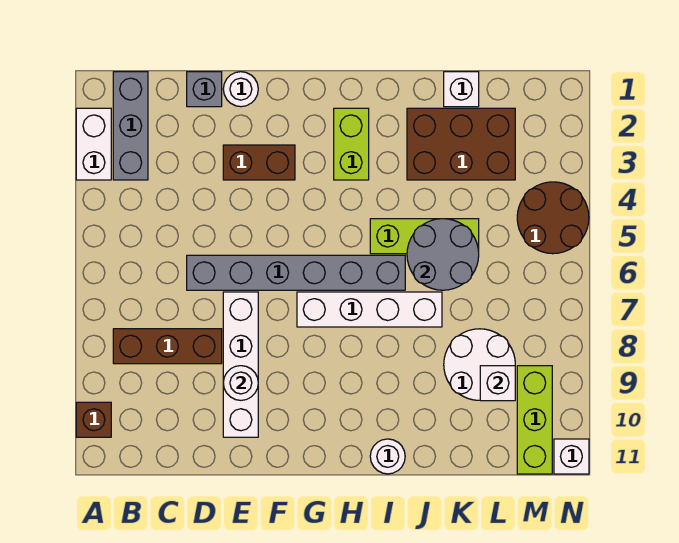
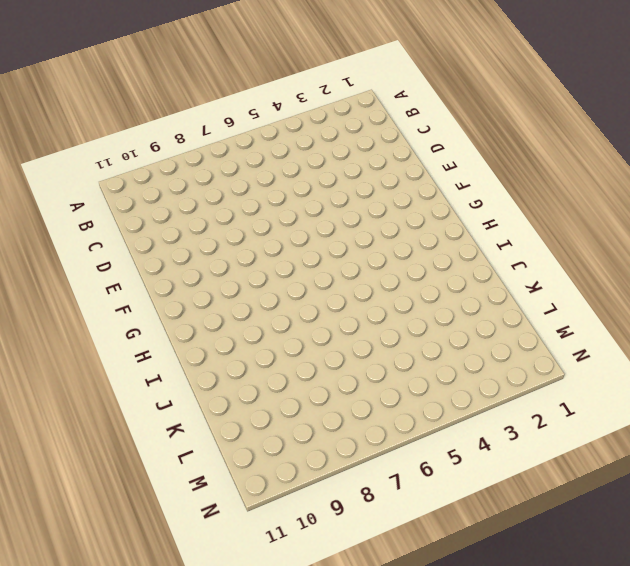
none -> white 1x2 brick [76,108,111,180]
none -> brown 1x1 brick [76,402,111,437]
none -> grey 1x3 brick [113,72,148,180]

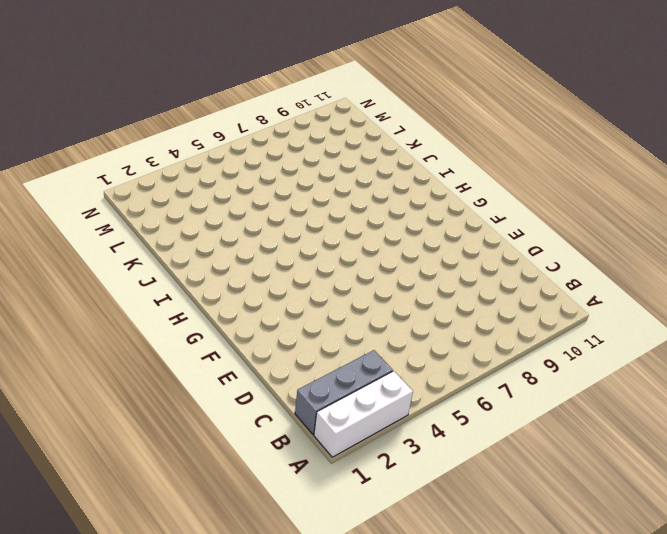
white 1x3 brick [314,371,413,457] -> white 1x2 brick [76,108,111,180]
none -> brown 1x1 brick [76,402,111,437]
none -> brown 1x3 brick [113,329,222,364]
none -> grey 1x1 brick [187,72,222,107]

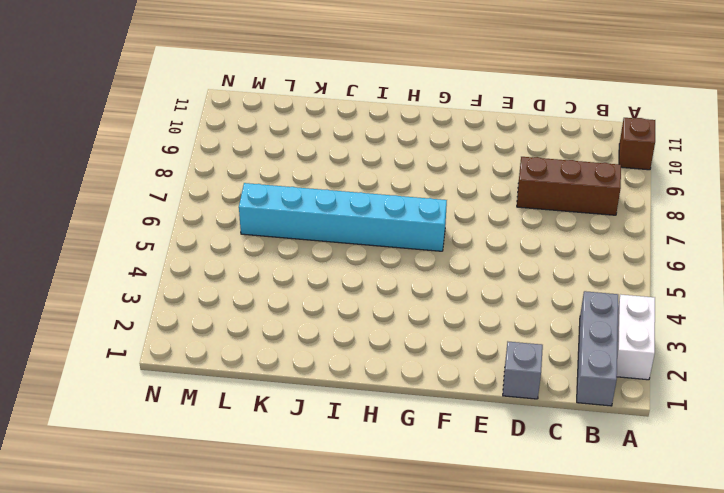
cyan 1x6 brick [239,183,447,251] -> grey 1x6 brick [187,255,405,290]
none -> white 1x1 round brick [223,72,258,107]
none -> brown 1x2 brick [223,145,295,180]
none -> white 1x4 brick [223,292,258,437]

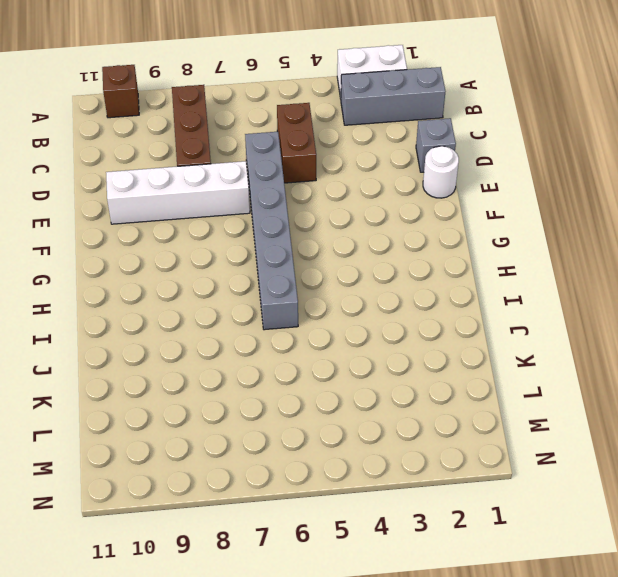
brown 1x2 brick [277,103,316,183] -> brown 1x2 brick moved to [223,145,295,180]
none -> white 1x4 brick [297,292,442,327]
none -> lime 1x2 brick [334,108,369,180]
none -> lime 1x3 brick [370,219,479,254]

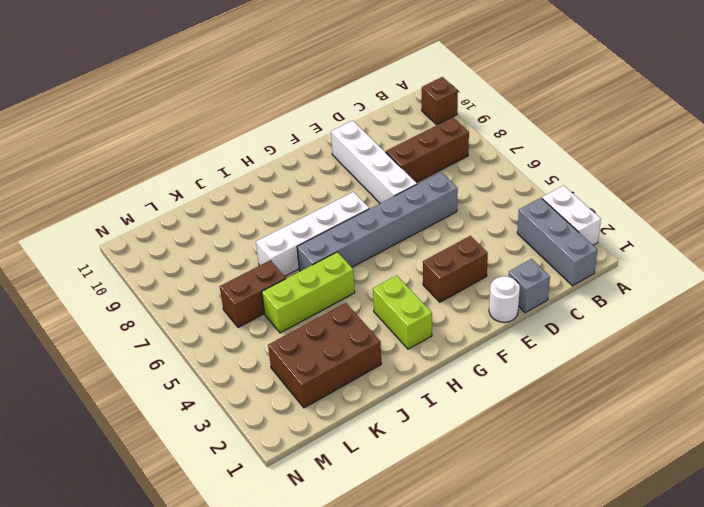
brown 1x2 brick [220,260,286,328] -> none
none -> white 1x1 round brick [370,439,405,474]
none -> white 1x1 brick [444,72,479,107]
none -> white 2x2 round brick [444,329,515,400]

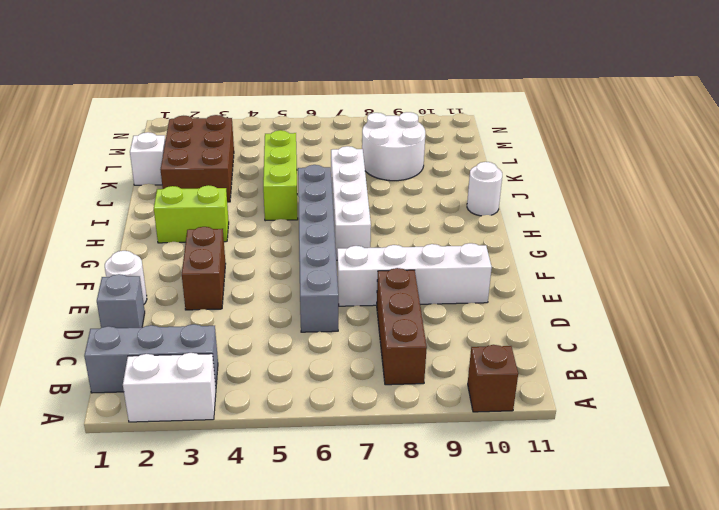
none -> brown 2x2 round brick [517,182,589,254]
none -> lime 1x3 brick [517,366,552,474]
none -> white 1x1 brick [554,439,589,474]

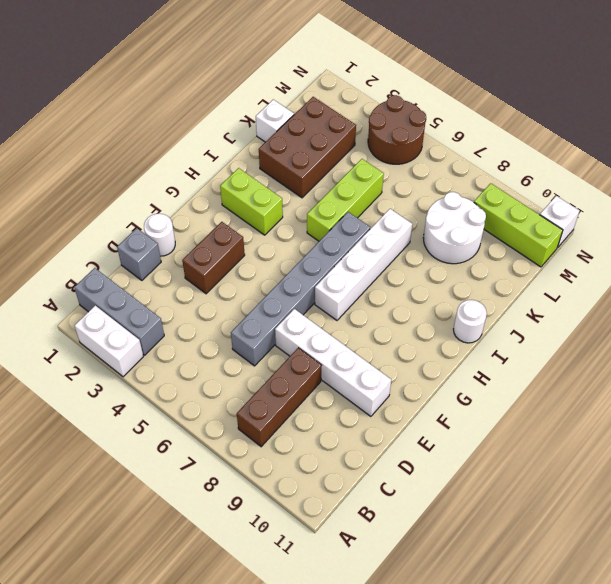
none -> brown 1x1 brick [76,402,111,437]
none -> white 1x1 round brick [223,366,258,400]
none -> grey 2x2 round brick [407,219,479,290]

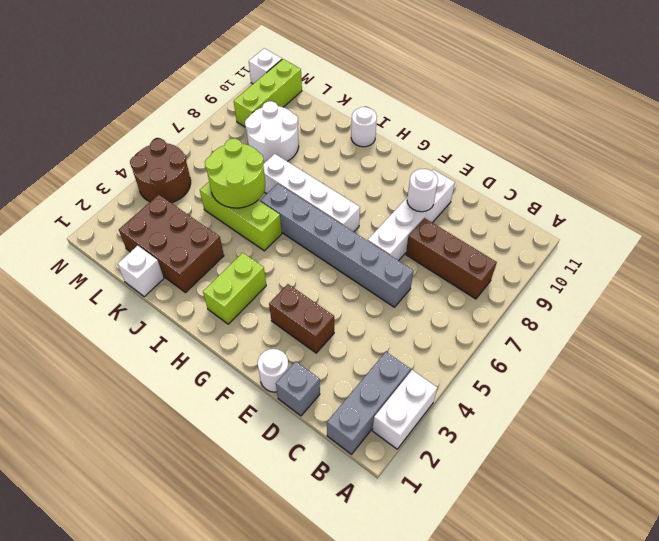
lime 2x2 round brick [205,139,265,208] -> grey 2x2 round brick [407,219,479,290]
none -> brown 1x1 brick [76,402,111,437]
none -> white 1x1 brick [480,366,515,401]

